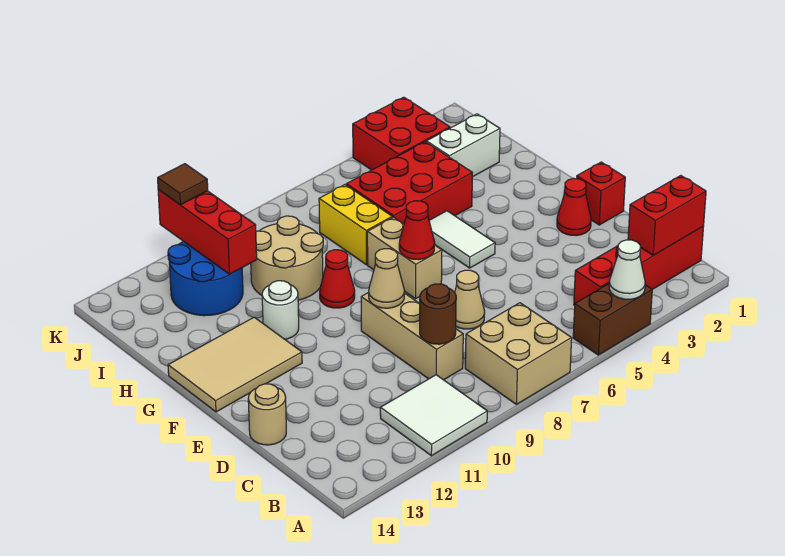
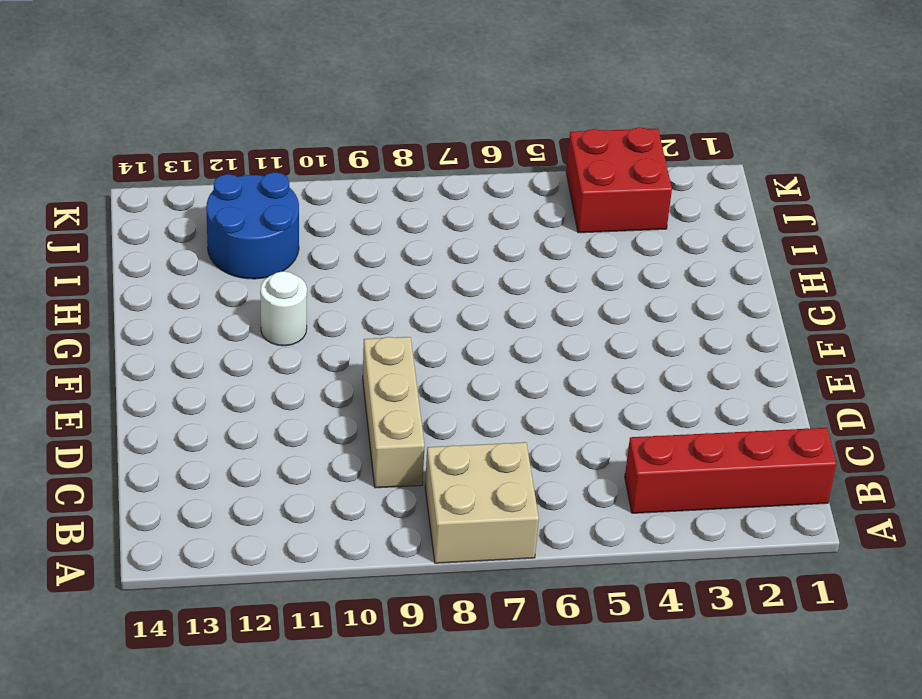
none -> brown 1x2 brick [573,284,652,355]
none -> white 2x2 tile [380,375,487,456]
none -> tan 1x1 cone [455,270,485,329]

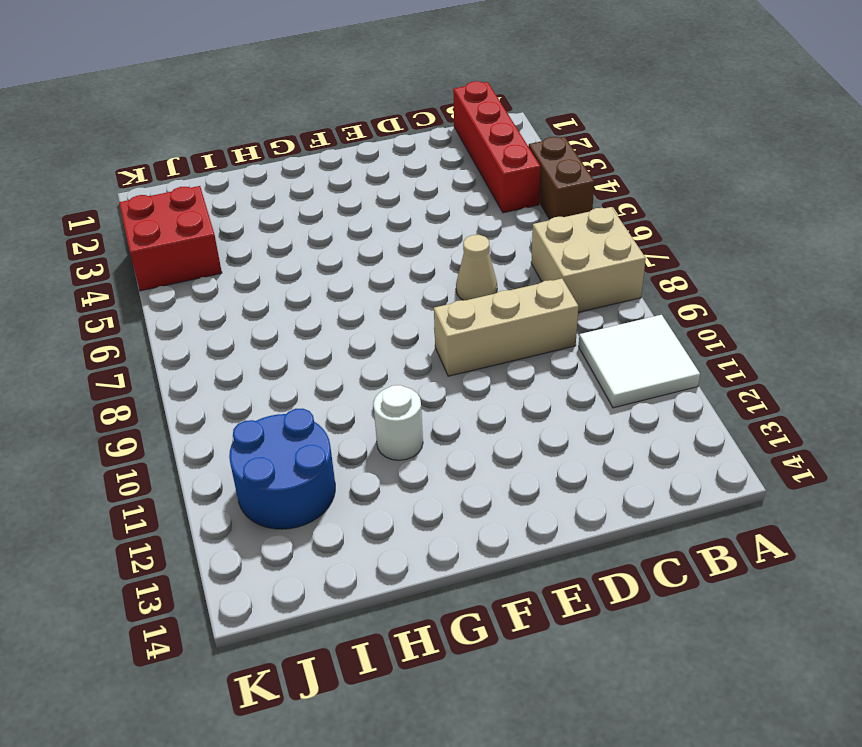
none -> tan 1x1 round brick [248,384,286,445]
none -> red 1x1 brick [577,162,625,225]
none -> red 1x1 cone [557,178,591,236]

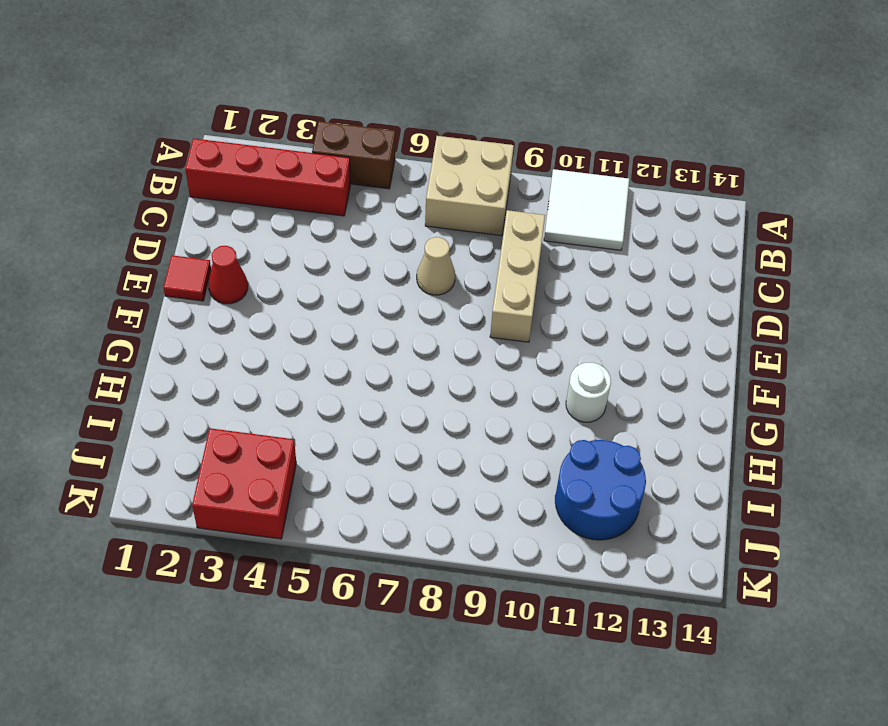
red 1x1 tile [164,255,211,301] -> red 1x1 brick [577,162,625,225]
none -> tan 1x1 round brick [248,384,286,445]
none -> white 1x2 tile [429,211,495,268]
none -> tan 1x2 brick [367,217,442,299]

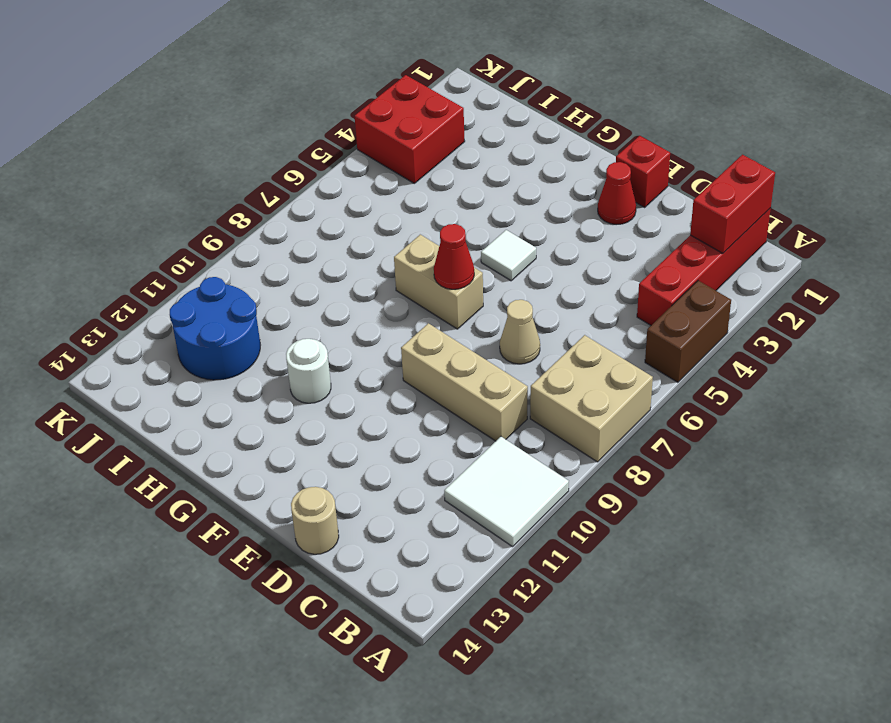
white 1x1 tile [481,230,536,281] -> white 1x2 tile [429,211,495,268]
none -> tan 2x3 tile [168,317,302,412]
none -> red 1x1 cone [320,250,355,308]
none -> red 2x3 brick [346,142,472,224]

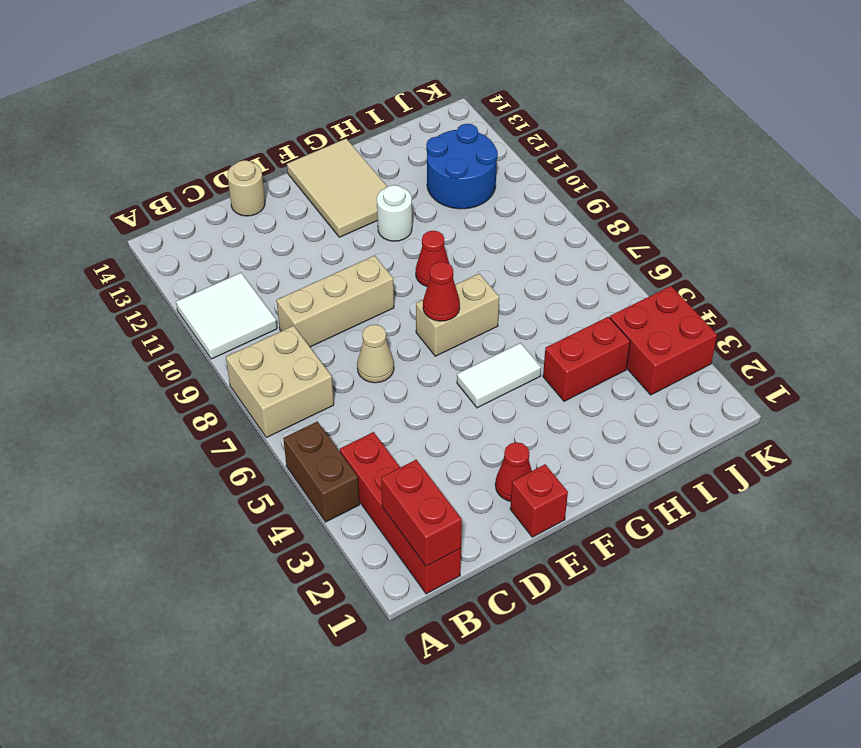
red 1x2 brick [543,317,630,401] -> red 2x3 brick [346,142,472,224]
none -> yellow 1x2 brick [319,185,392,265]
none -> tan 2x2 round brick [251,216,323,300]
none -> white 1x2 brick [426,114,500,177]

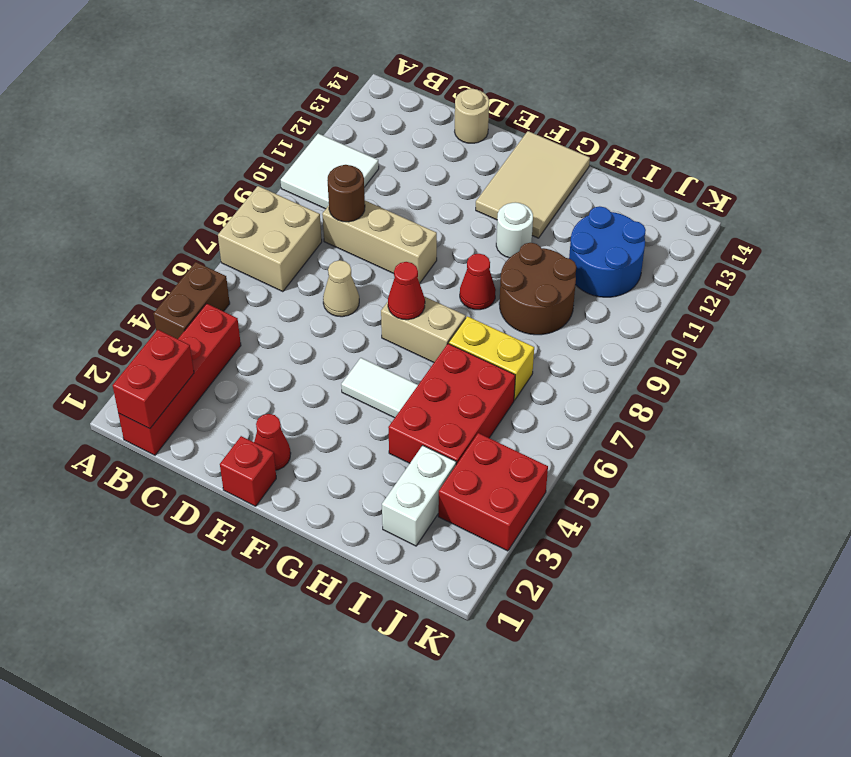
brown 2x2 round brick [499,243,576,335] -> tan 2x2 round brick [251,216,323,300]
none -> white 1x1 cone [609,240,645,299]
none -> tan 1x1 cone [369,249,404,308]
none -> red 1x3 brick [158,190,257,274]

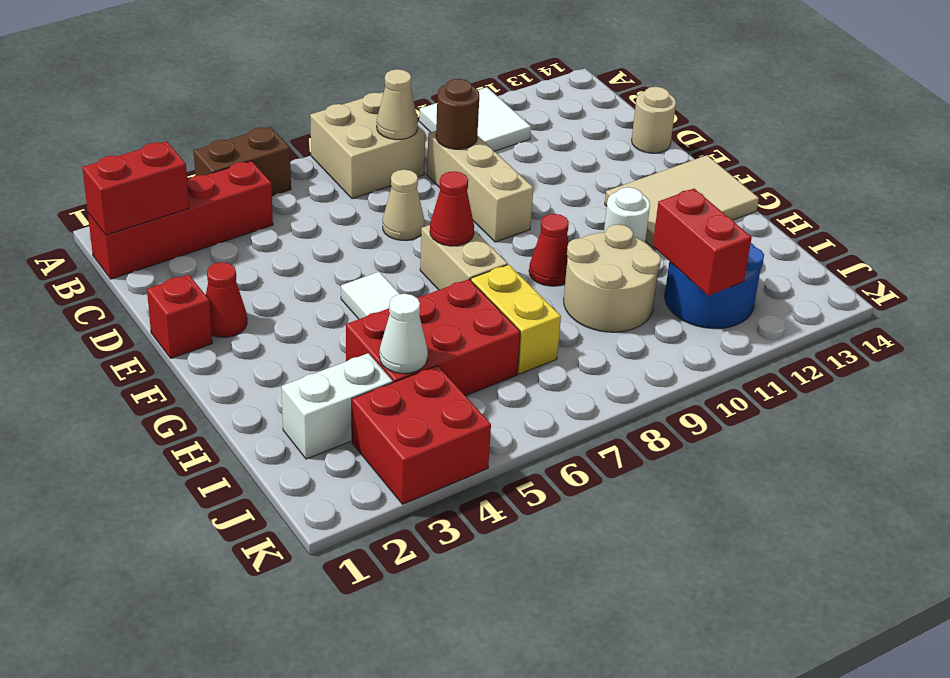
tan 1x1 cone [377,69,418,140] -> tan 1x1 cone moved to [369,249,404,308]
white 1x1 cone [380,294,428,374] -> white 1x1 cone moved to [609,240,645,299]
red 1x2 brick [653,189,752,296] -> red 1x3 brick [158,190,257,274]
none -> brown 1x1 tile [158,164,208,205]

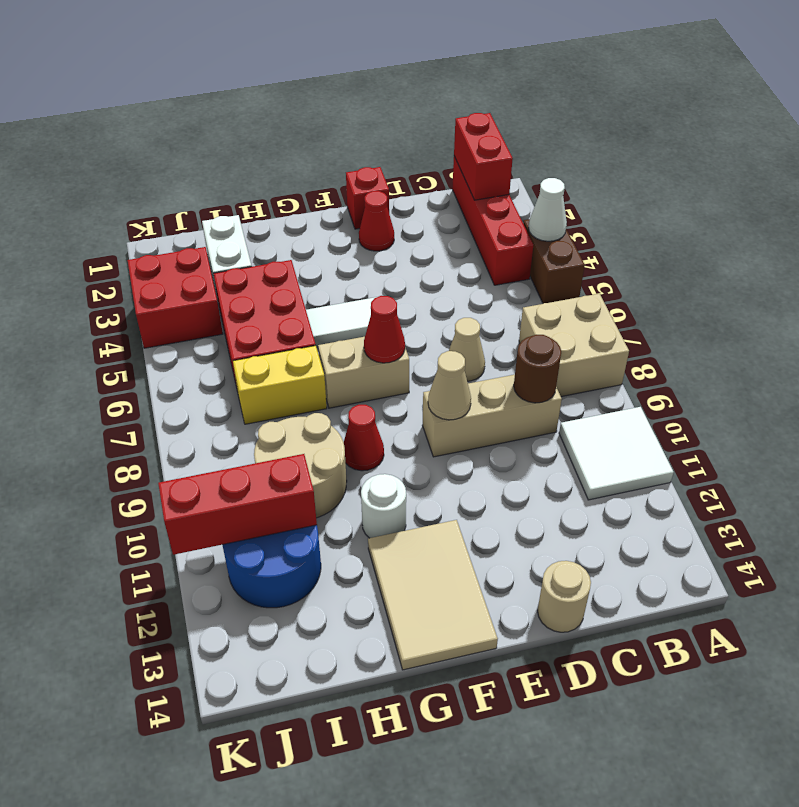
none -> brown 1x1 tile [158,164,208,205]

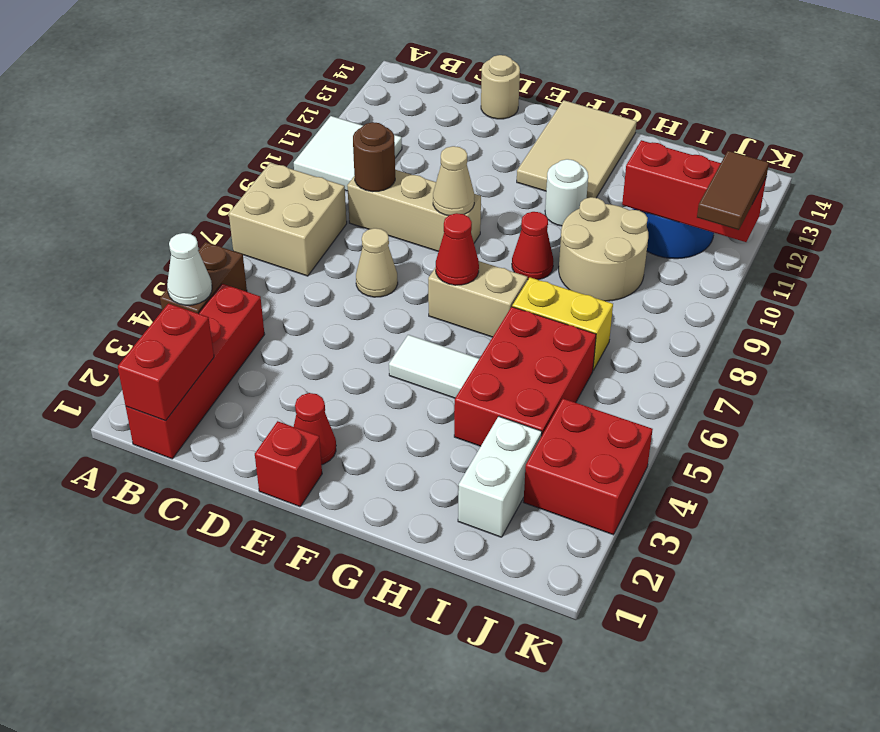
brown 1x2 tile [697,151,769,230] -> brown 1x1 tile [158,164,208,205]

